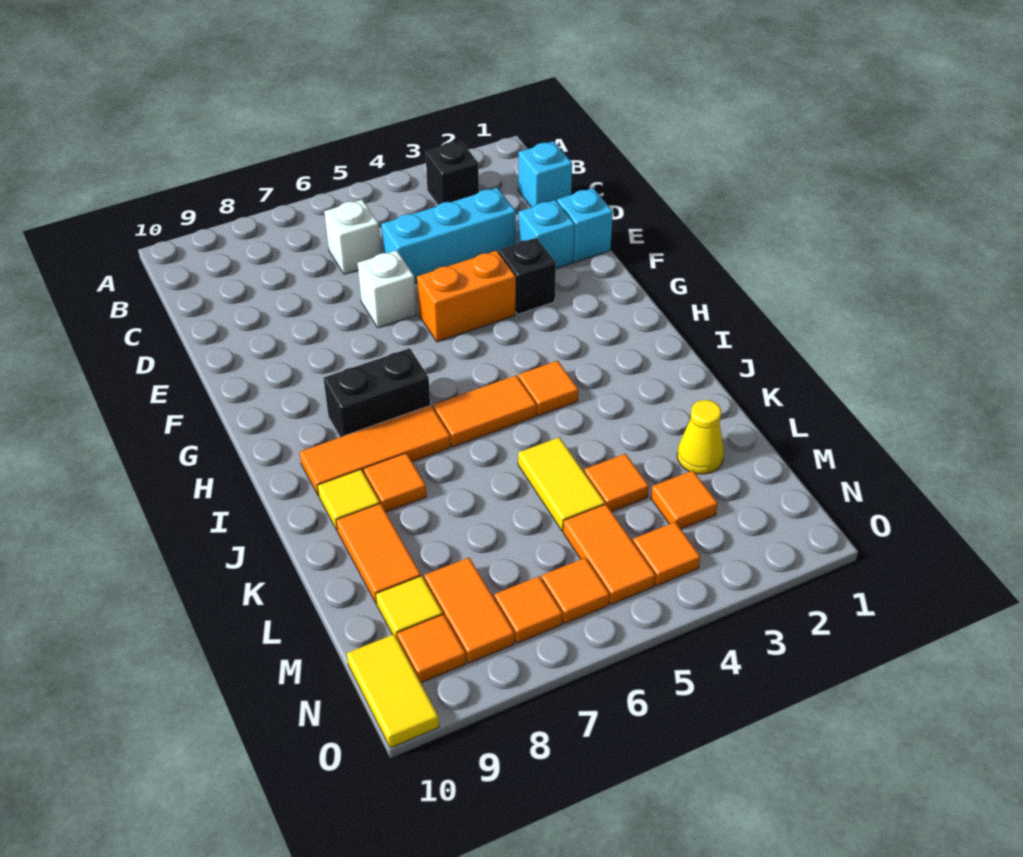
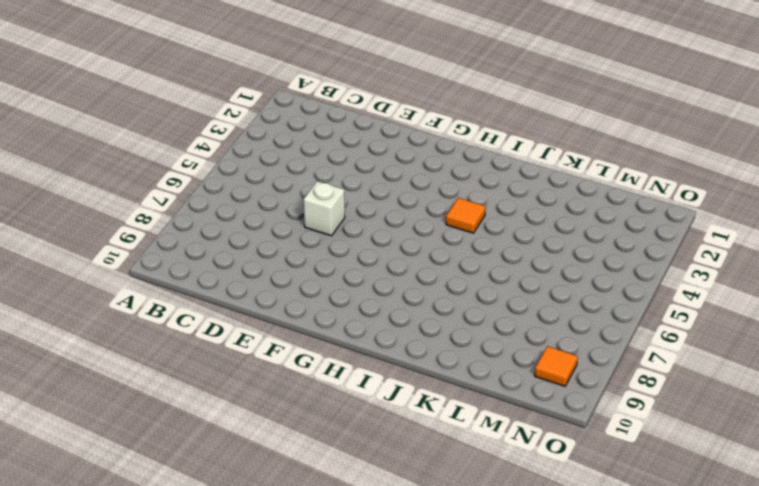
none -> black 1x1 brick [425,141,479,205]
none -> cyan 1x1 brick [518,141,572,207]
none -> white 1x1 brick [324,200,381,274]

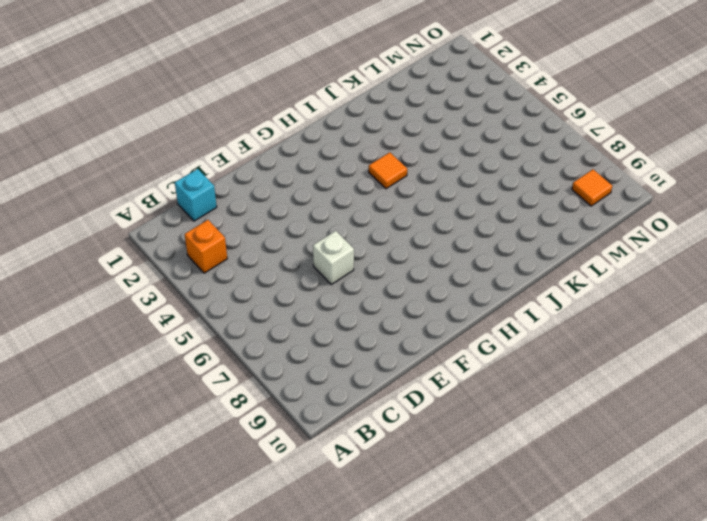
orange 1x1 brick [185,220,227,273] -> black 1x1 brick [425,141,479,205]
none -> white 1x1 brick [324,200,381,274]
none -> cyan 1x3 brick [381,188,516,283]
none -> cyan 1x1 brick [557,188,613,262]

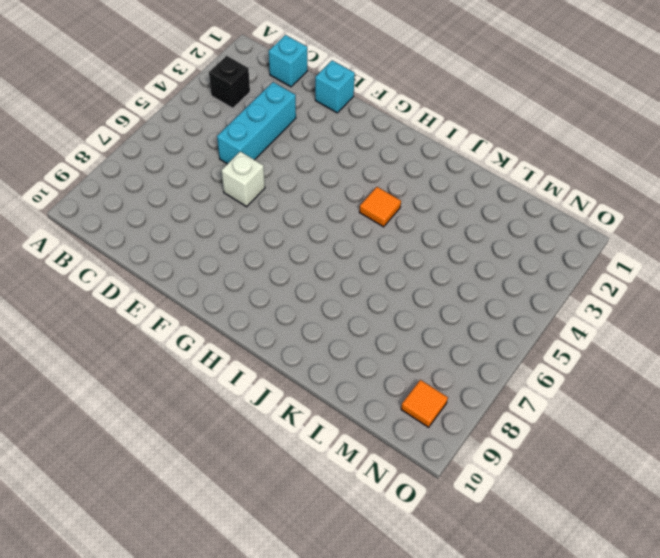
none -> white 1x1 brick [324,200,381,274]
none -> cyan 1x1 brick [518,200,574,269]
none -> black 1x1 brick [499,238,556,315]

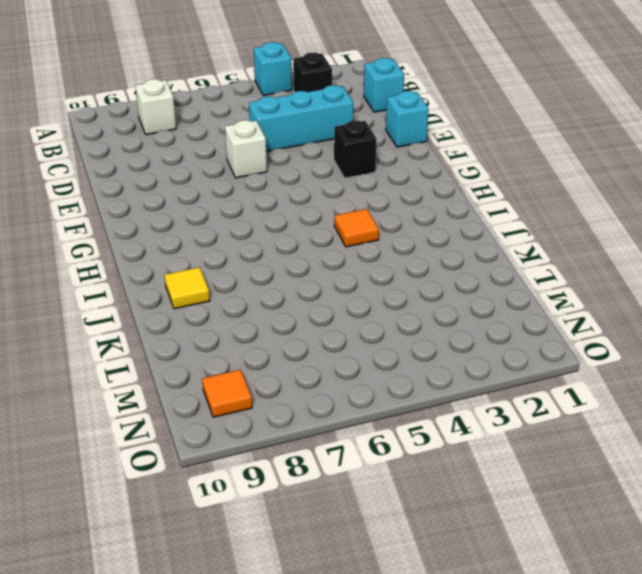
cyan 1x1 brick [254,42,292,95] -> cyan 1x1 brick moved to [518,200,574,269]
white 1x1 brick [135,79,176,135] -> white 1x1 brick moved to [324,200,381,274]
none -> orange 1x2 brick [417,251,516,342]
none -> black 1x2 brick [324,348,430,437]
none -> orange 1x2 tile [433,375,536,447]

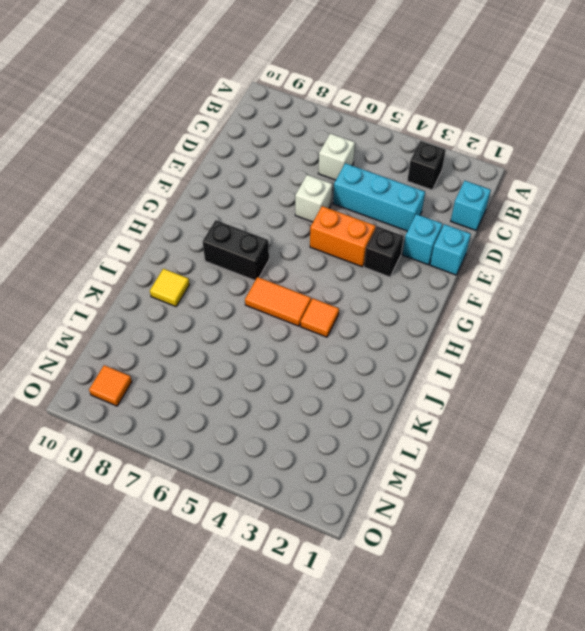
none -> orange 1x3 tile [300,405,451,496]
none -> orange 1x1 tile [364,453,426,512]
none -> yellow 1x2 tile [518,437,605,531]

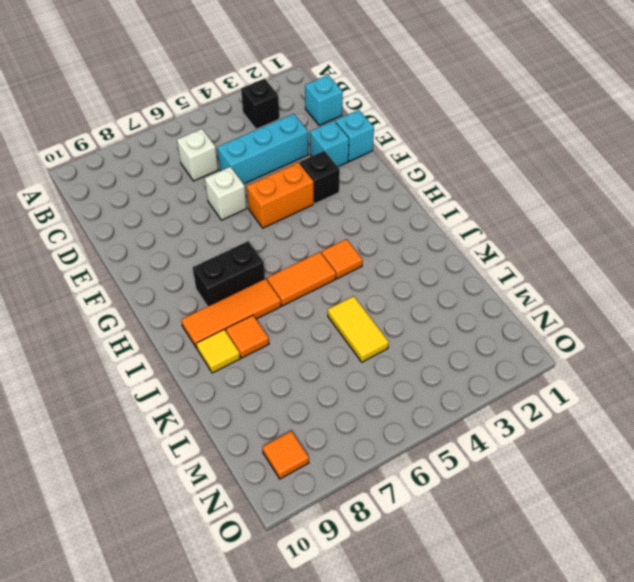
none -> orange 1x2 tile [336,504,421,604]
none -> yellow 1x1 cone [677,400,724,474]
none -> orange 1x1 tile [584,454,649,512]

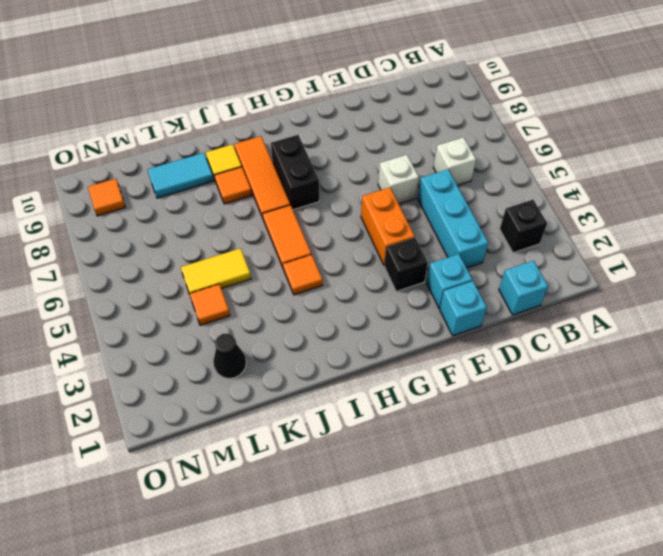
cyan 1x2 tile [147,153,214,198] -> orange 1x2 tile [336,504,421,604]
black 1x1 cone [213,334,246,378] -> yellow 1x1 cone [677,400,724,474]
none -> orange 1x1 tile [651,470,718,529]
none -> orange 1x2 tile [563,504,655,604]
none -> orange 1x2 tile [424,558,514,663]

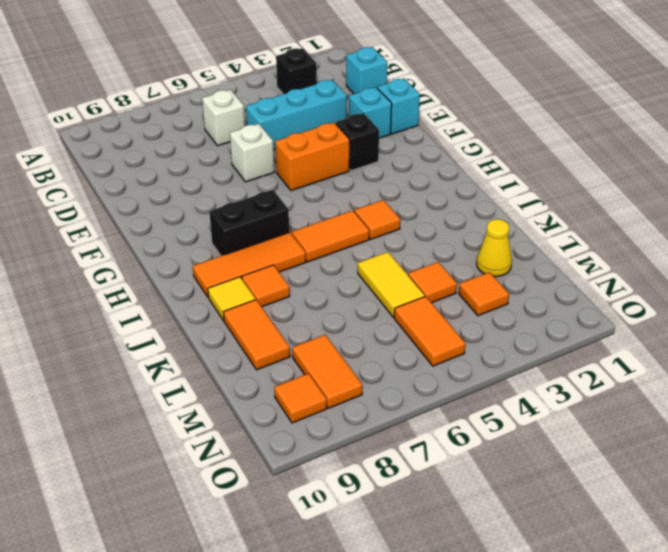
none -> yellow 1x1 tile [376,576,443,638]
none -> orange 1x1 tile [633,522,701,586]
none -> orange 1x1 tile [541,558,609,624]

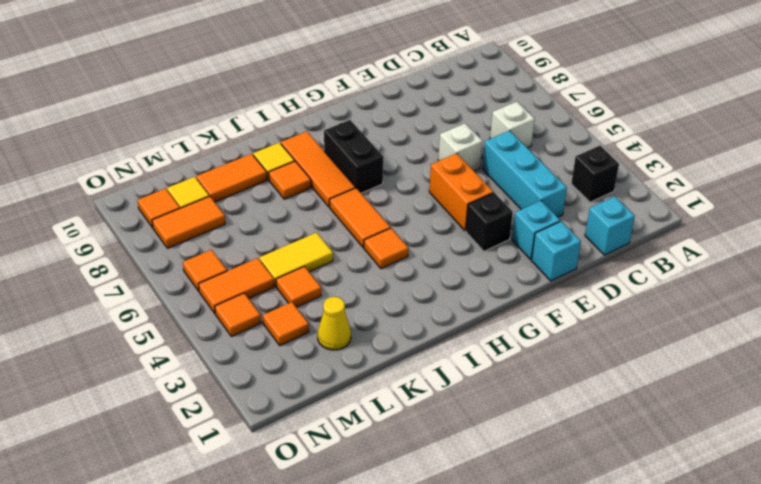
none -> orange 1x1 tile [494,576,562,643]
none -> yellow 1x2 tile [347,634,439,748]

